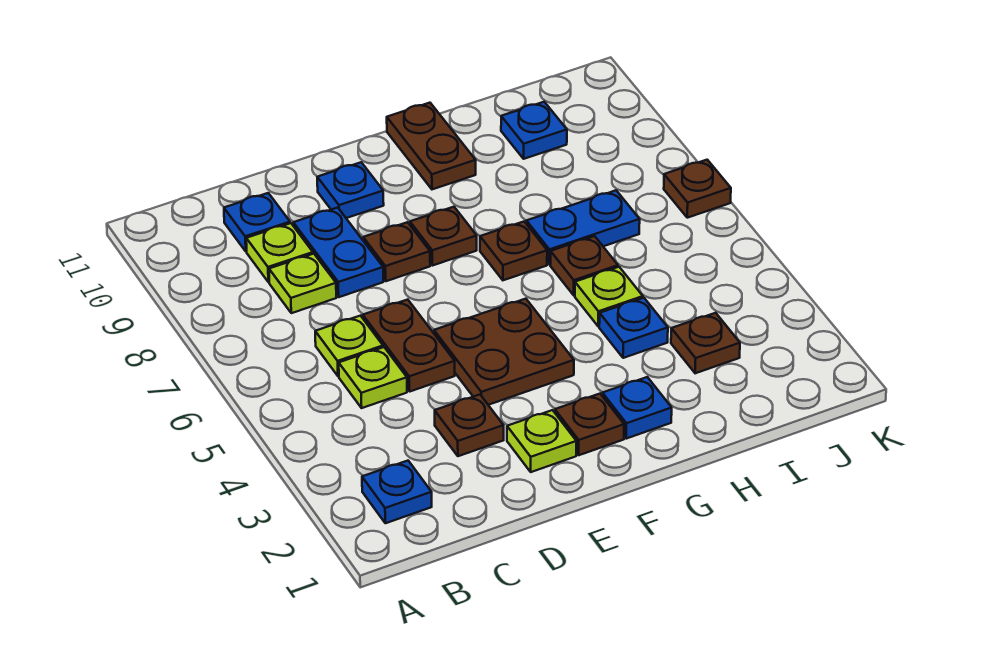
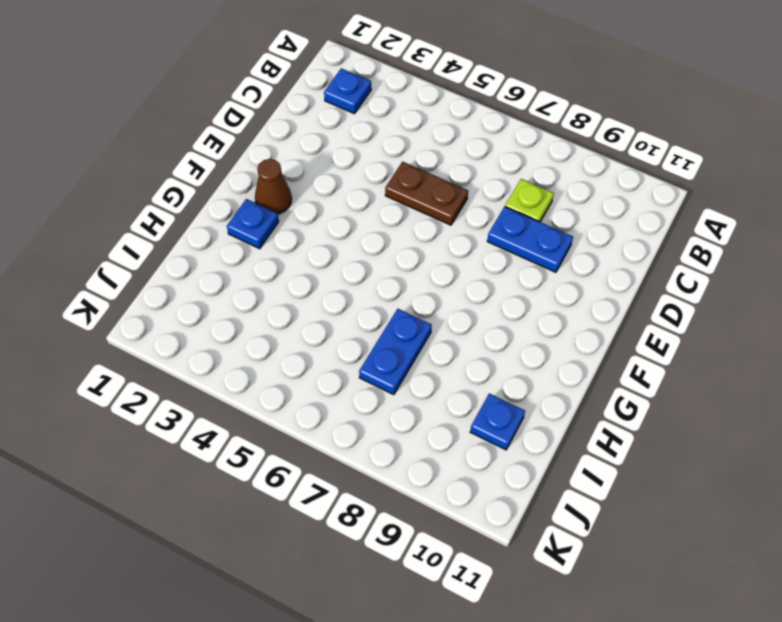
brown 1x1 cone [255,159,292,214] -> brown 1x1 plate [555,394,624,455]
none -> lime 1x1 plate [339,347,407,408]
none -> lime 1x1 plate [315,316,383,376]
none -> lime 1x1 plate [246,223,313,282]

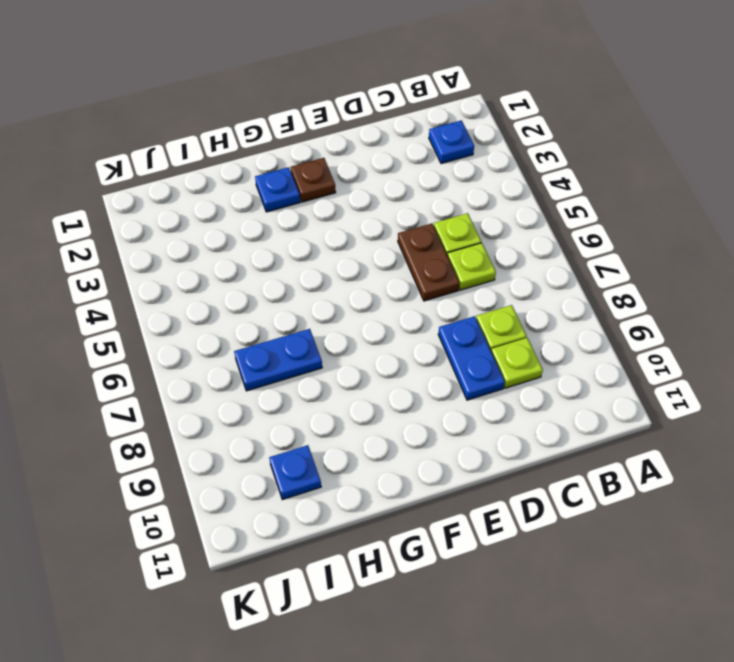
none -> blue 1x1 plate [224,193,290,251]
none -> brown 1x1 plate [435,395,504,456]
none -> lime 1x1 plate [507,410,576,472]

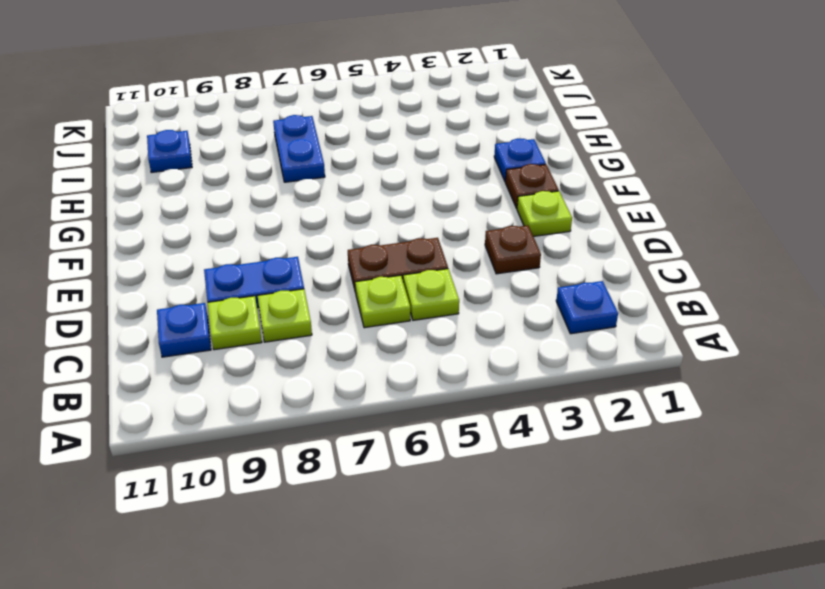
none -> brown 2x2 plate [434,299,574,405]
none -> brown 1x1 plate [363,222,430,281]
none -> blue 1x1 plate [317,162,384,218]

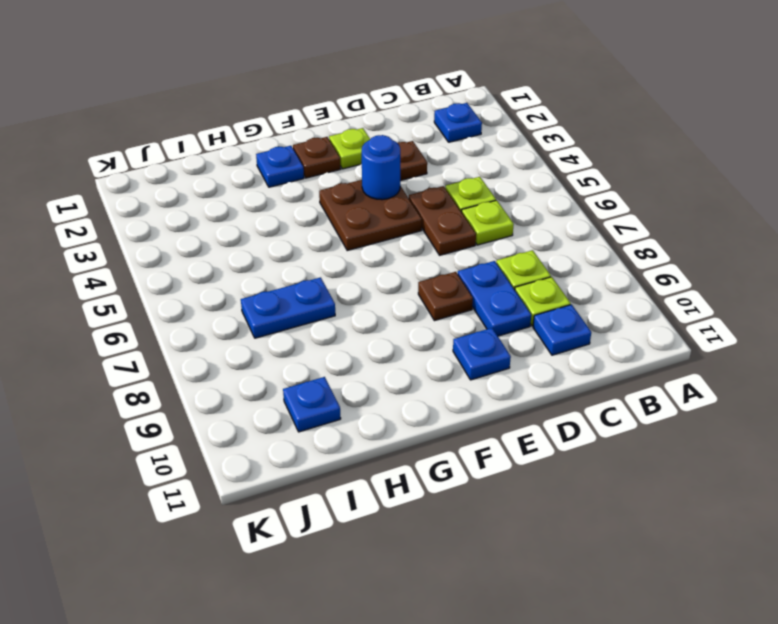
blue 1x1 round brick [362,135,400,200] -> none
none -> brown 1x1 plate [410,207,477,266]
none -> brown 1x1 plate [480,222,547,280]
none -> brown 1x2 plate [387,103,476,189]

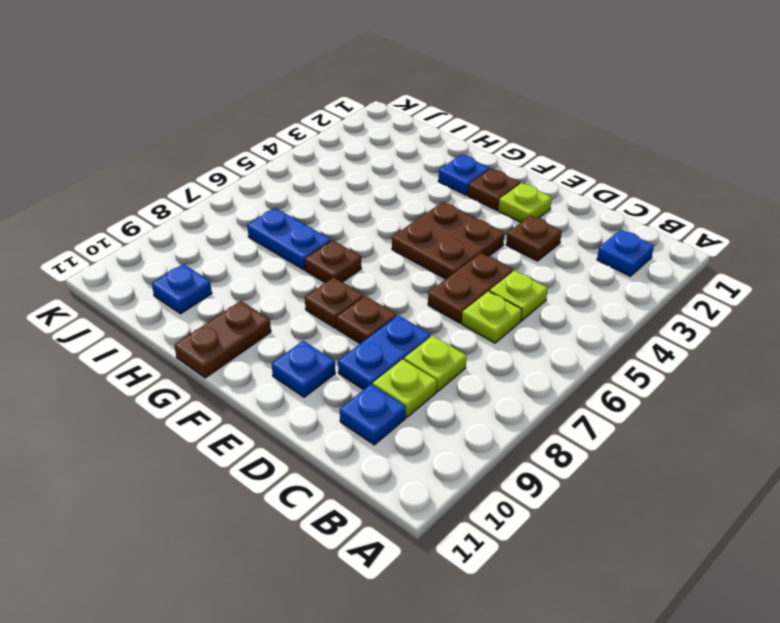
none -> blue 1x1 plate [599,298,668,358]
none -> lime 1x1 plate [575,267,643,326]
none -> brown 1x1 plate [550,236,618,295]

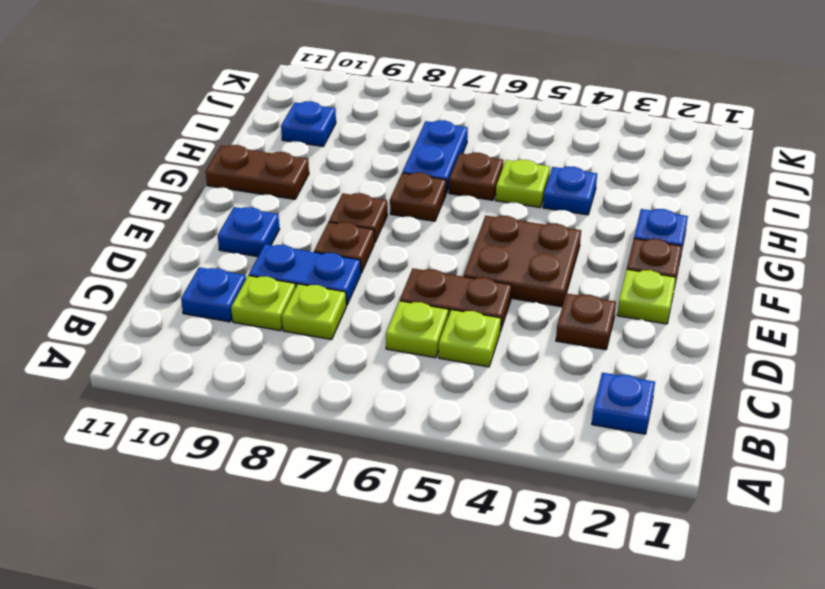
none -> brown 1x1 plate [671,313,740,373]
none -> brown 1x1 plate [664,160,731,218]

